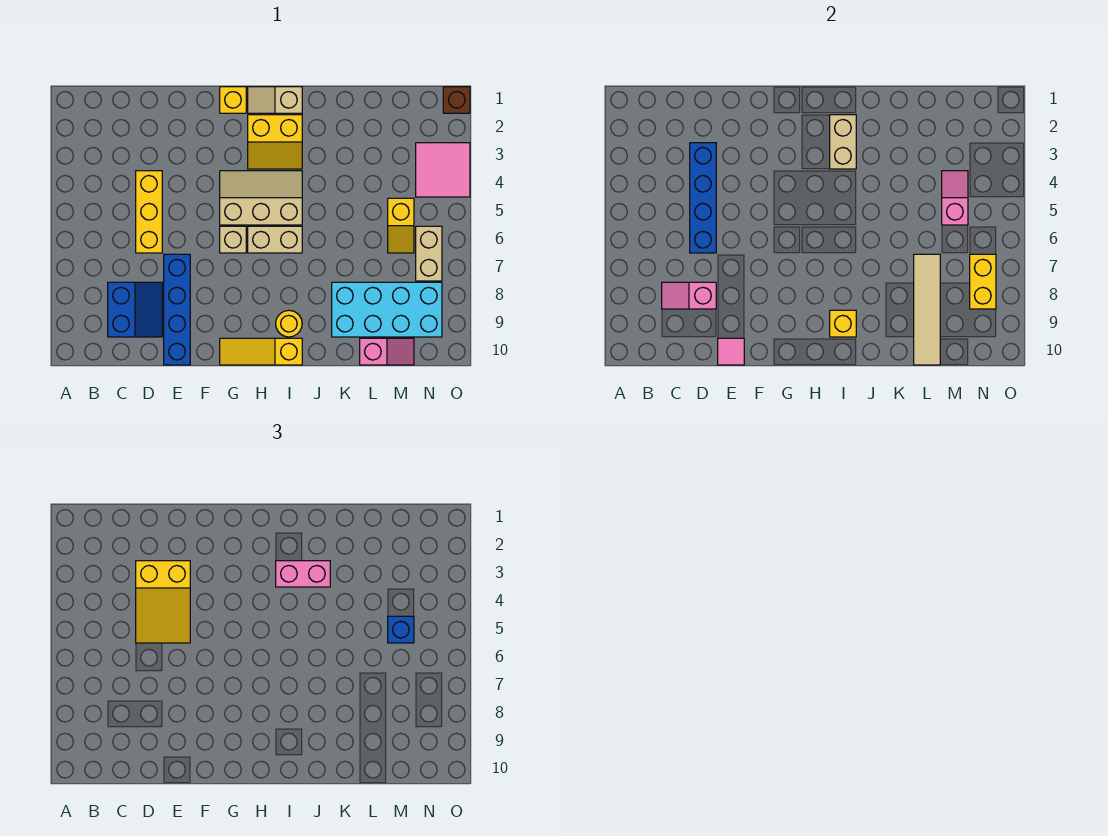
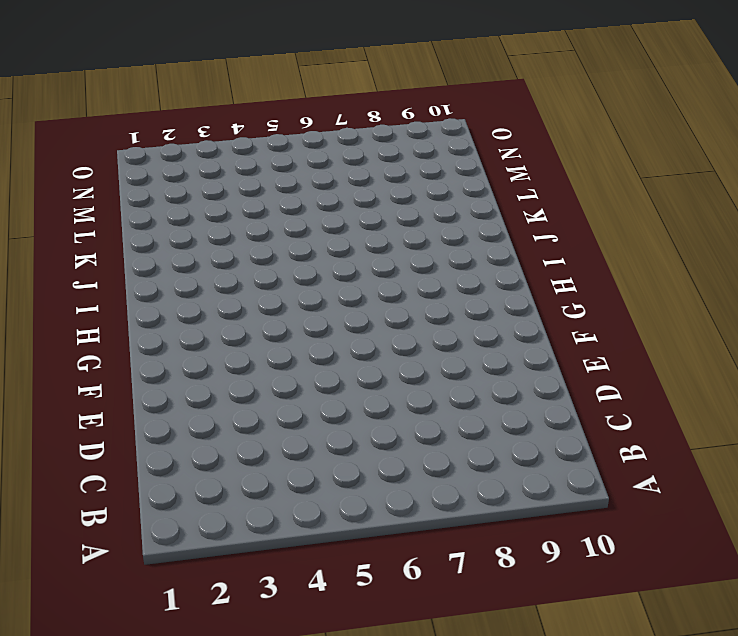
none -> blue 2x2 slope [108,282,162,337]
none -> yellow 1x3 brick [136,171,162,253]
none -> blue 1x4 brick [164,254,190,365]

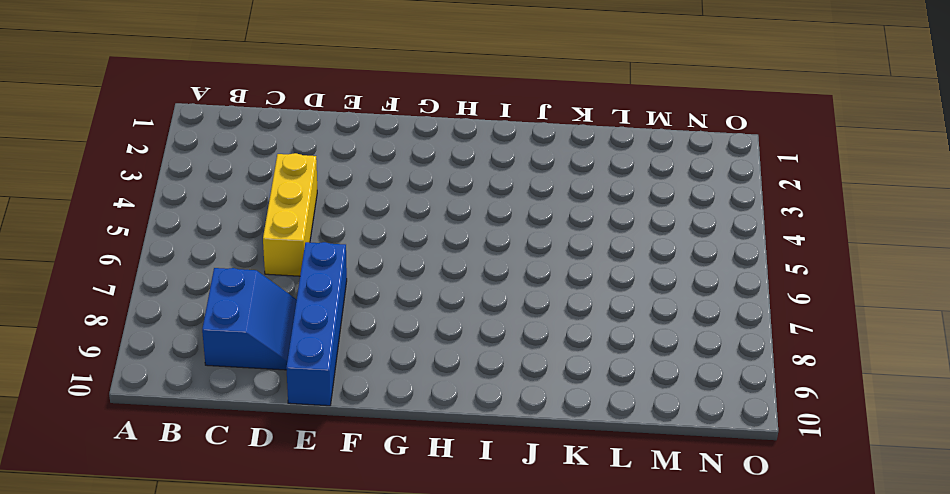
none -> yellow 1x1 brick [220,87,246,113]
none -> tan 2x3 slope [220,171,302,225]
none -> tan 1x1 brick [220,226,246,253]

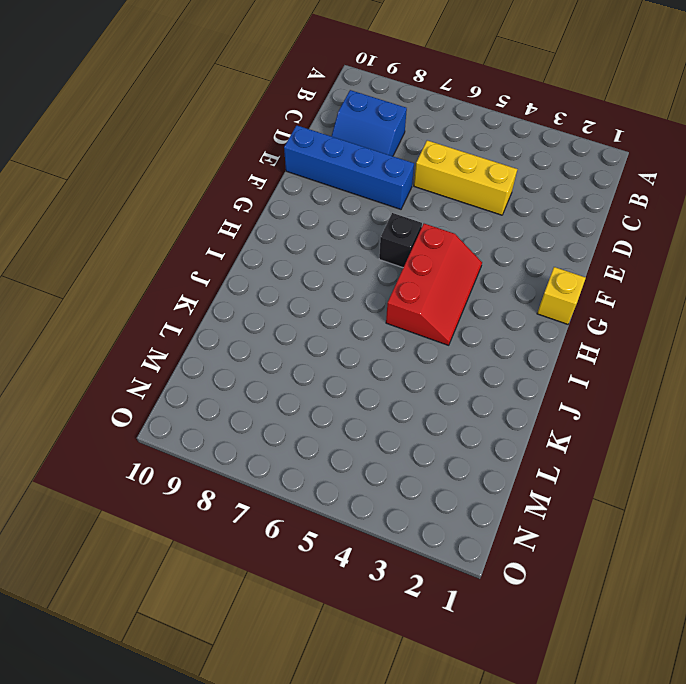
red 2x3 slope [386,224,482,345] -> tan 2x3 slope [220,171,302,225]
black 1x1 brick [379,213,422,268] -> tan 1x1 brick [220,226,246,253]
none -> yellow 1x3 slope [220,338,302,365]
none -> tan 1x2 slope [248,87,302,113]
none -> yellow 2x2 slope [248,115,302,169]

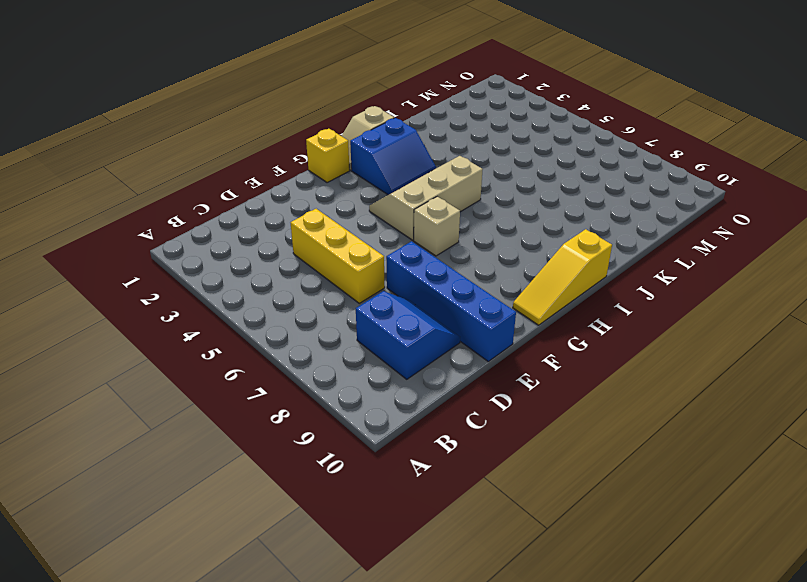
blue 2x2 slope [350,118,436,195] -> yellow 2x2 slope [248,115,302,169]
none -> tan 1x2 brick [248,226,302,253]
none -> yellow 1x1 round brick [276,310,302,337]
none -> cyan 2x4 brick [332,282,442,337]

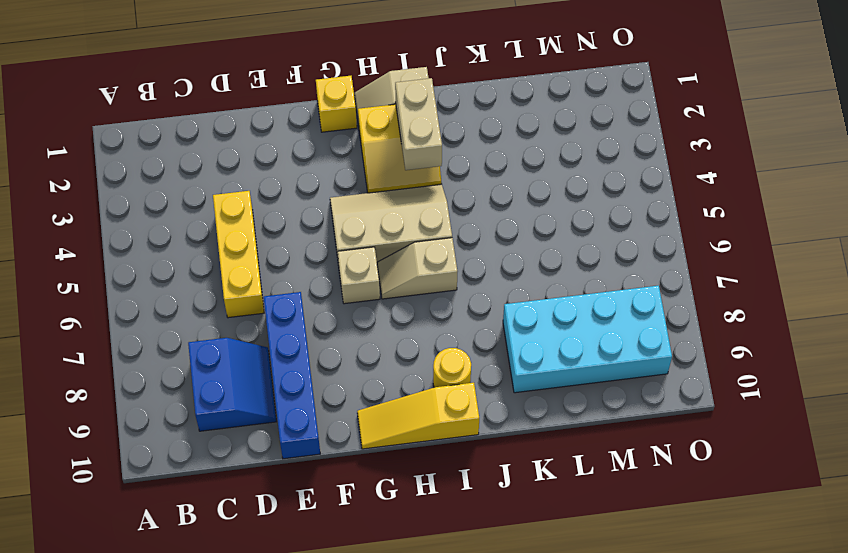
tan 1x2 slope [377,238,458,299] -> tan 1x2 brick [248,226,302,253]
none -> pink 1x2 slope [360,338,414,365]
none -> yellow 1x2 slope [388,198,414,253]
none -> pink 2x2 tile [416,143,470,197]

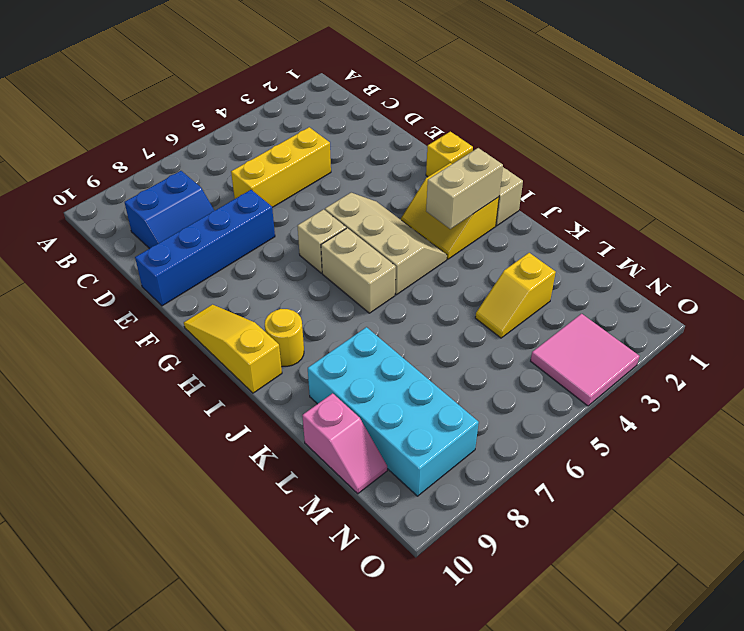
yellow 1x2 slope [475,253,556,338] -> yellow 1x2 slope moved to [388,198,414,253]
none -> tan 1x2 brick [416,226,442,281]
none -> brown 1x1 brick [443,87,470,113]
none -> pink 1x2 slope [662,282,716,309]

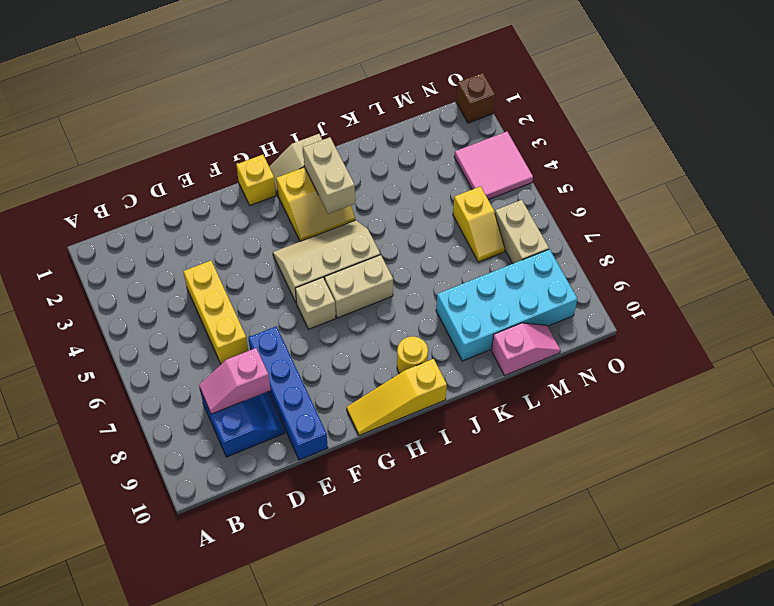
none -> blue 1x4 brick [690,143,716,253]
none -> pink 1x1 tile [718,338,744,365]
none -> yellow 1x1 brick [830,310,856,337]

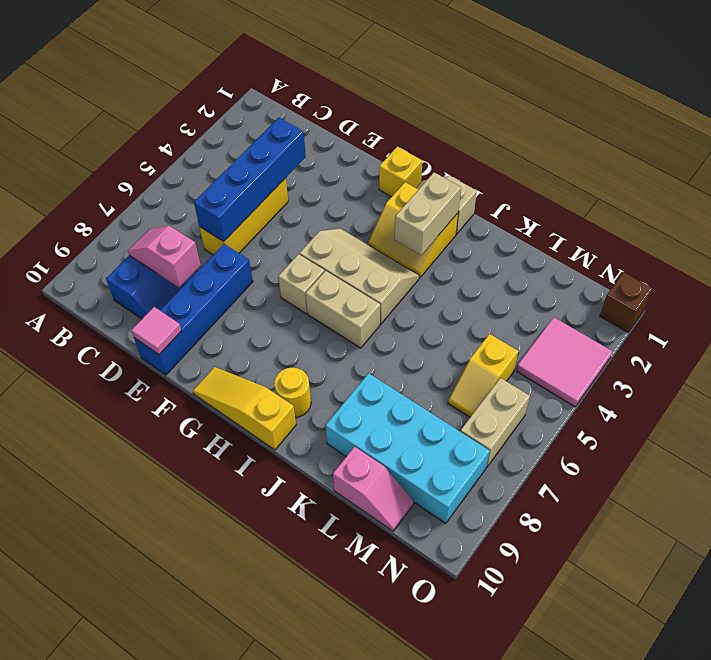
none -> yellow 1x1 brick [830,310,856,337]
none -> tan 1x4 tile [914,254,940,365]
none -> pink 1x2 slope [942,171,968,225]

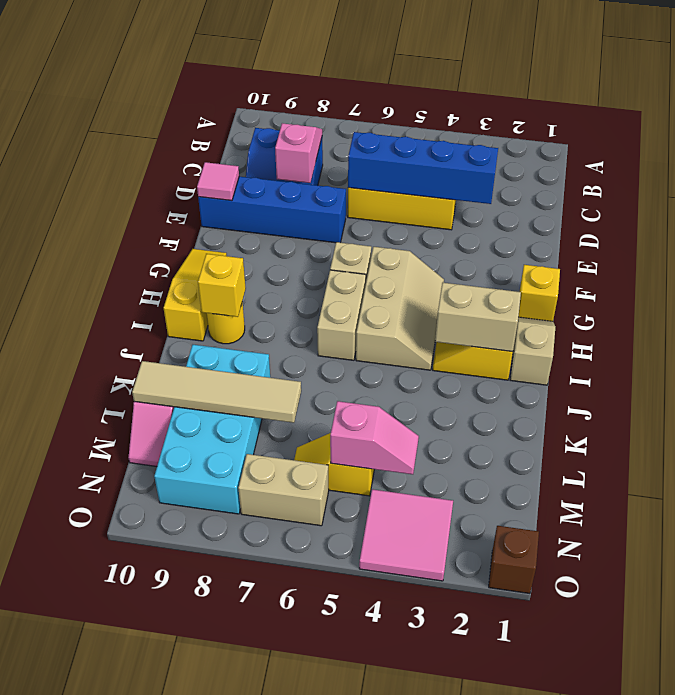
none -> yellow 1x2 brick [970,254,996,309]
none -> yellow 2x3 slope [136,561,190,643]
none -> pink 1x2 brick [276,561,330,587]

